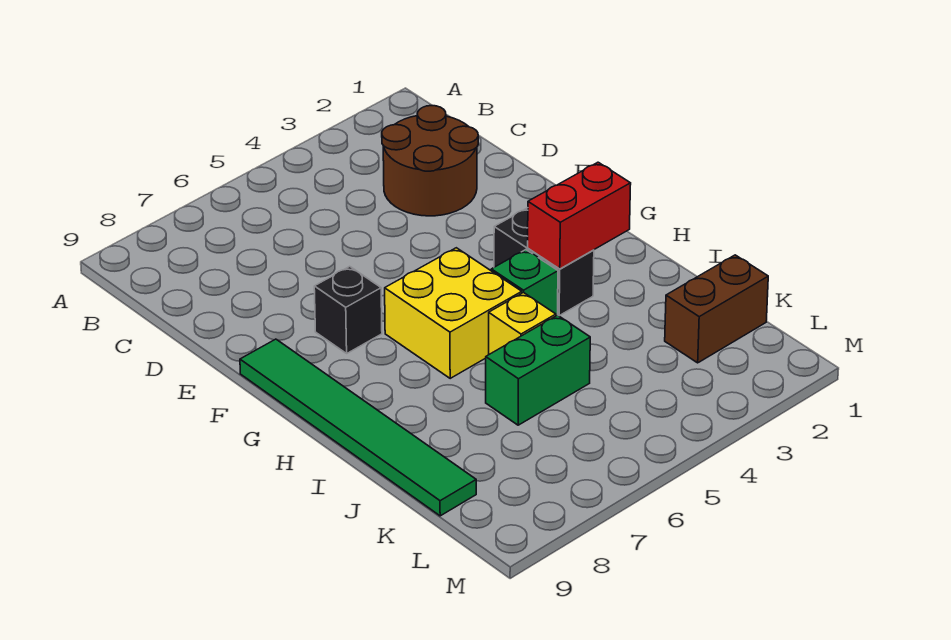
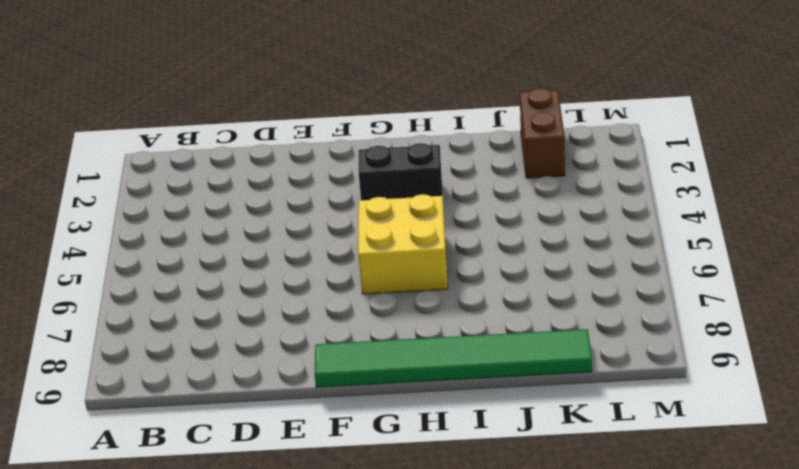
none -> brown 2x2 round brick [382,106,478,216]
none -> black 1x1 brick [314,266,382,353]

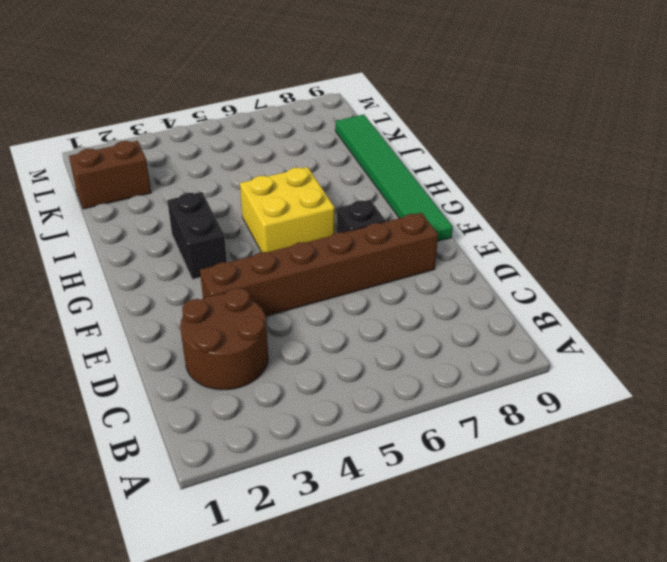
brown 1x6 brick [200,213,438,316] -> none
none -> green 1x1 brick [491,250,558,316]
none -> yellow 1x1 brick [489,292,556,354]

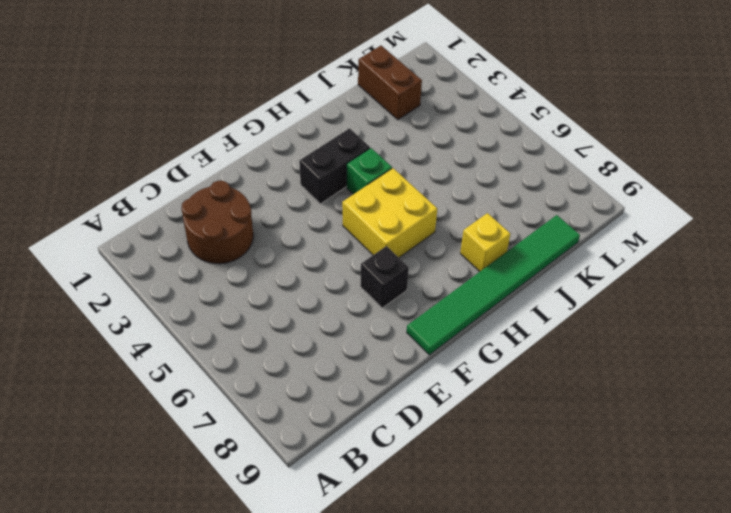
yellow 1x1 brick [460,213,510,271] -> yellow 1x1 brick moved to [489,292,556,354]
none -> green 1x2 brick [486,315,590,425]
none -> red 1x2 brick [528,162,631,269]

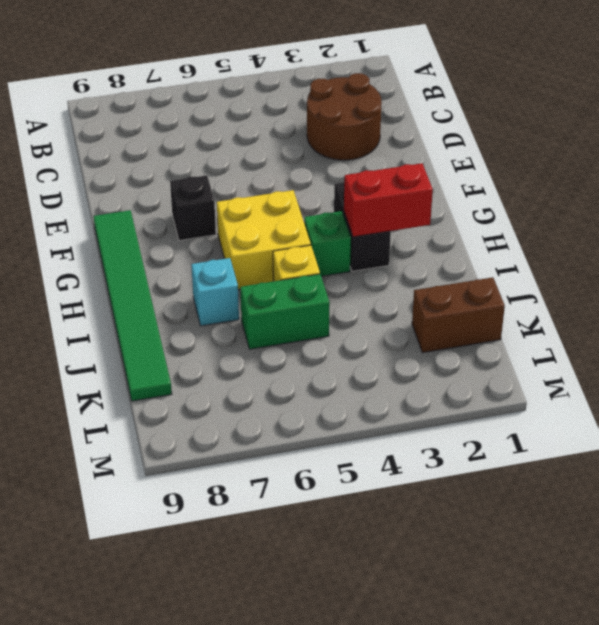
cyan 1x1 brick [191,258,239,326] -> none

